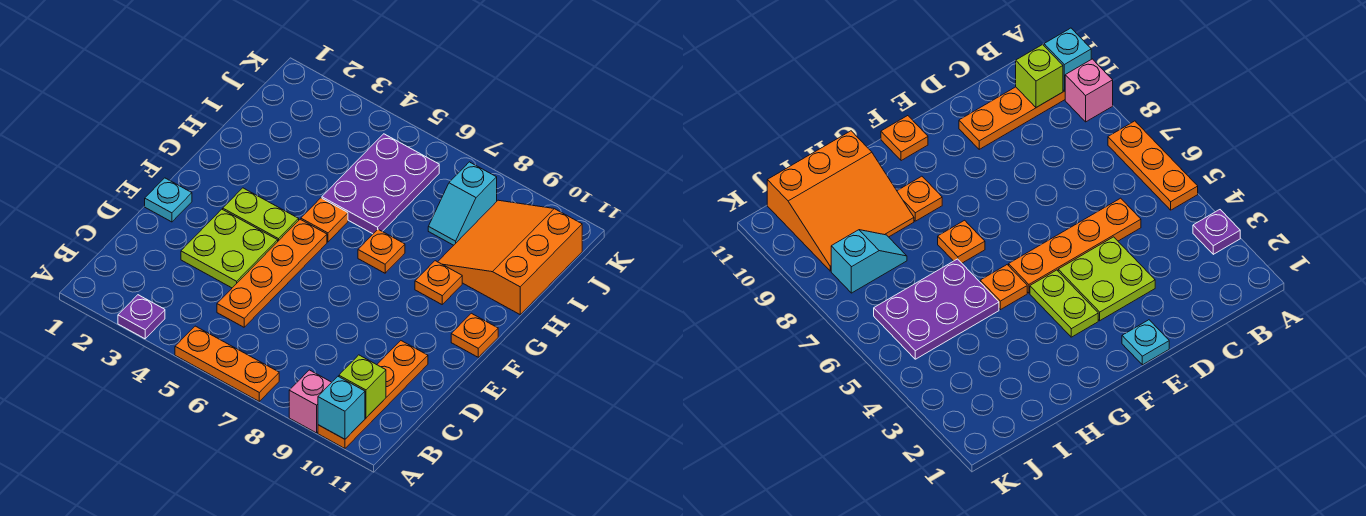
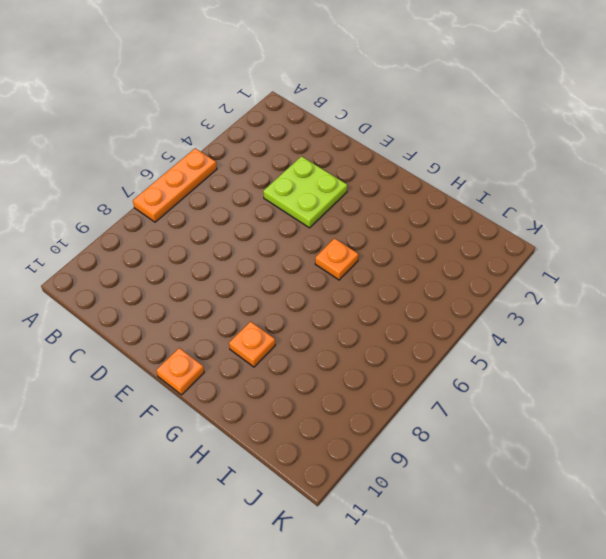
none -> purple 1x1 plate [118,295,165,339]
none -> pink 1x1 brick [289,370,332,433]
none -> orange 1x4 plate [318,341,428,448]

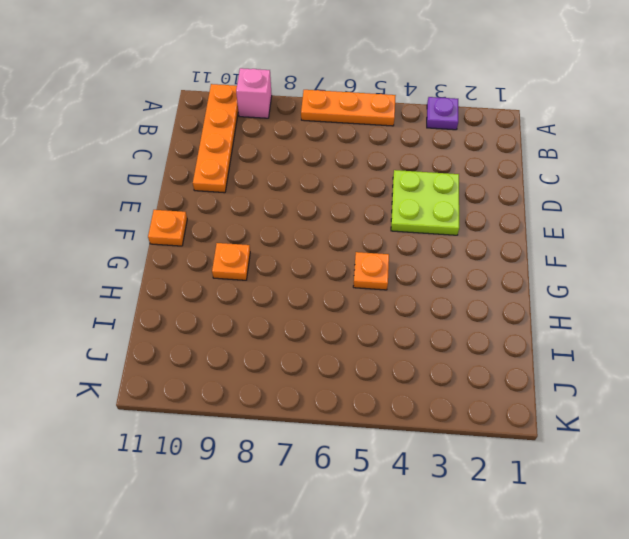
none -> orange 1x4 plate [217,219,327,327]
none -> cyan 1x1 plate [145,178,192,222]
none -> lime 1x2 plate [223,188,299,241]

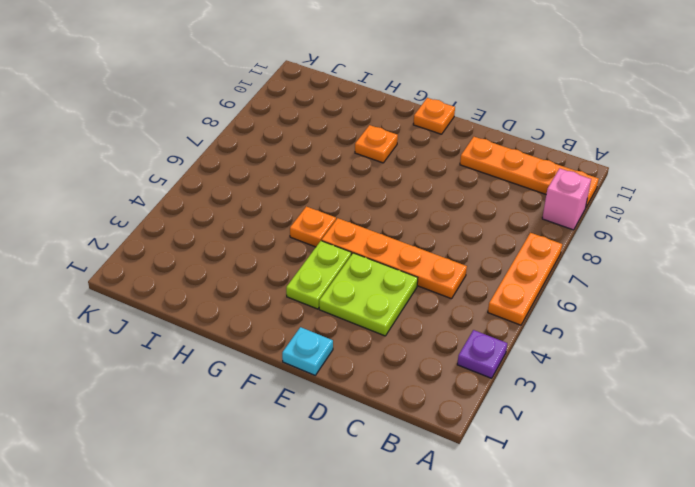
none -> orange 1x1 plate [358,229,405,273]
none -> purple 2x3 plate [322,134,439,234]
none -> orange 3x3 slope [438,200,582,314]

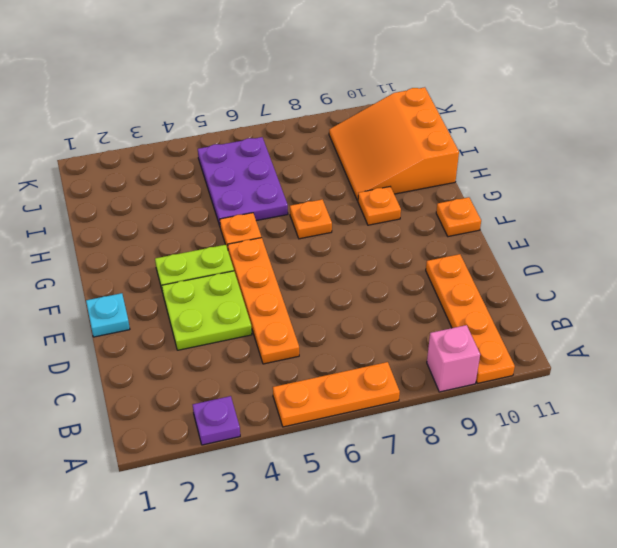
none -> cyan 1x2 slope [428,162,497,245]
none -> cyan 1x1 brick [318,377,365,439]
none -> lime 1x1 brick [339,355,386,418]

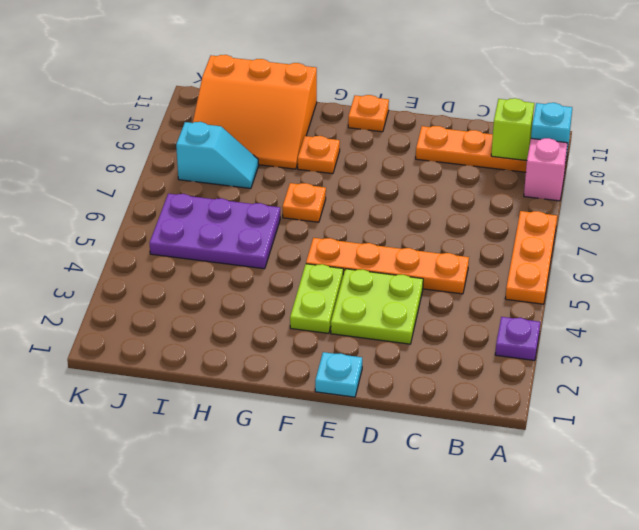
none -> orange 1x1 plate [301,198,348,242]

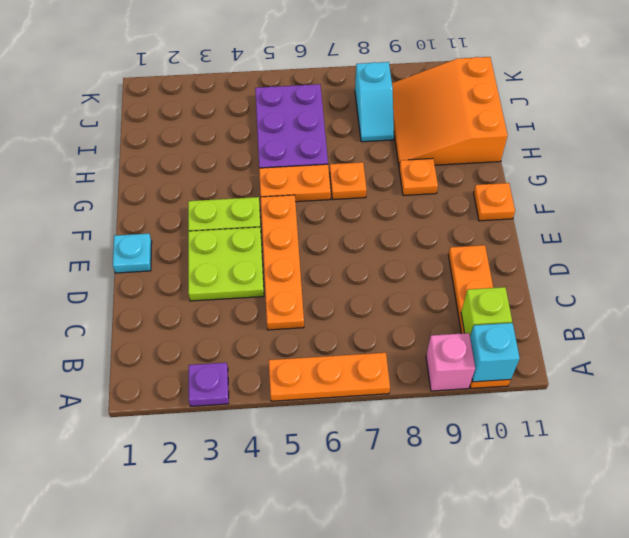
orange 1x2 plate [259,164,331,202] -> orange 1x1 plate [301,198,348,242]

